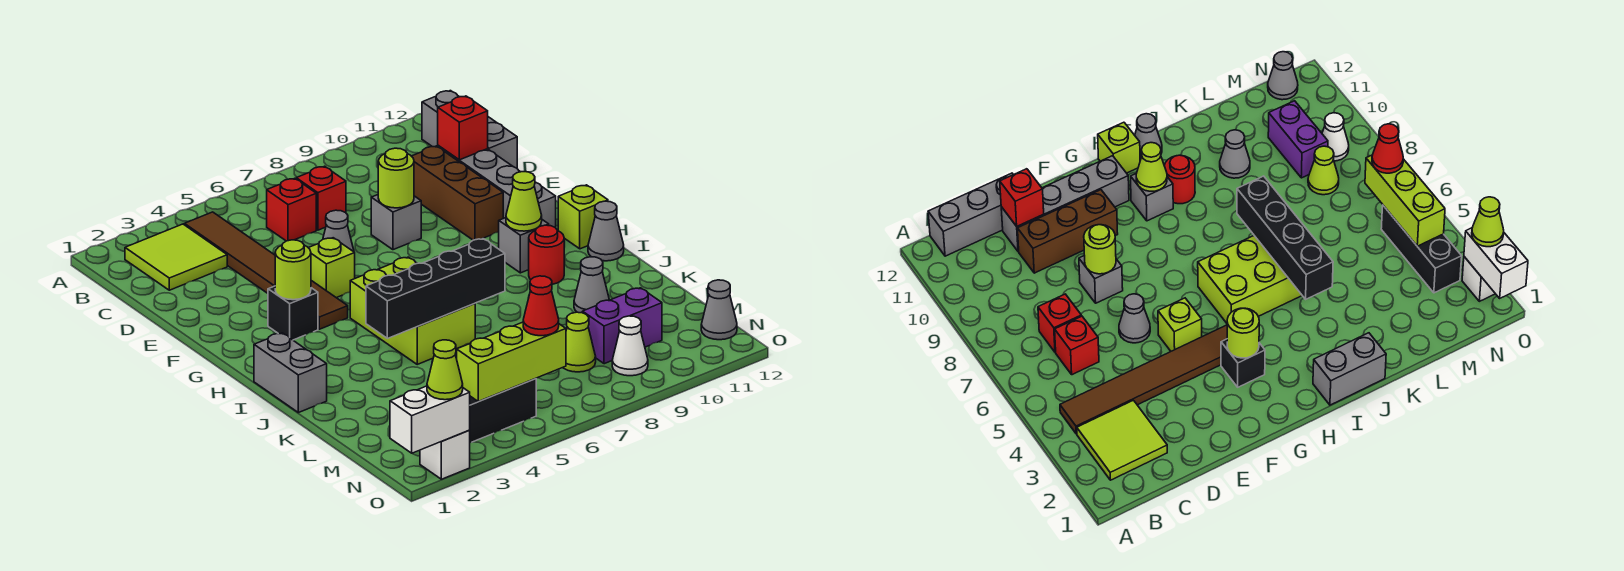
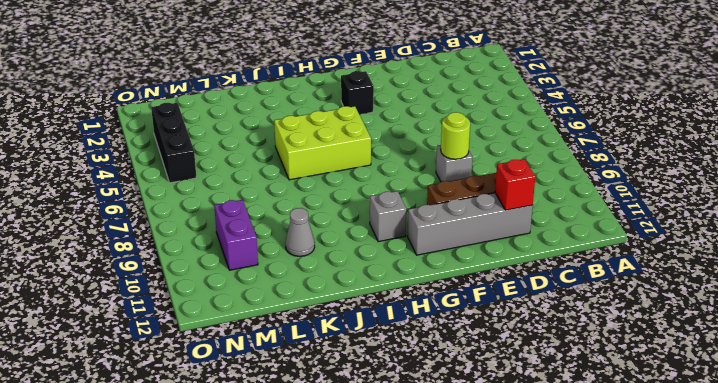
none -> lime 2x2 tile [125,224,227,290]
none -> brown 1x6 tile [184,212,348,329]
none -> grey 1x3 brick [422,91,517,168]
none -> red 1x1 brick [267,178,316,241]

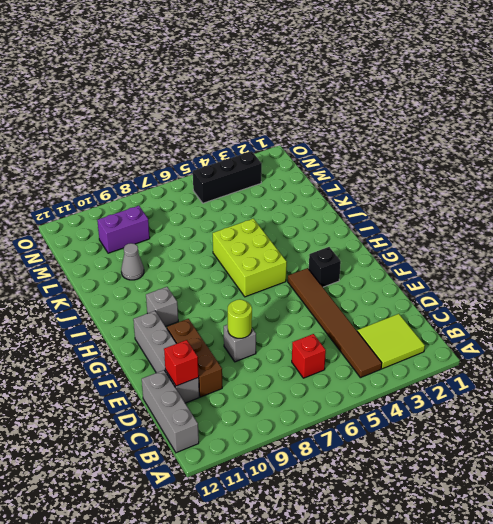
none -> red 1x1 brick [296,166,346,230]
none -> grey 1x1 cone [323,210,354,252]
none -> lime 1x1 brick [309,238,355,298]
none -> lime 1x1 brick [558,185,608,249]

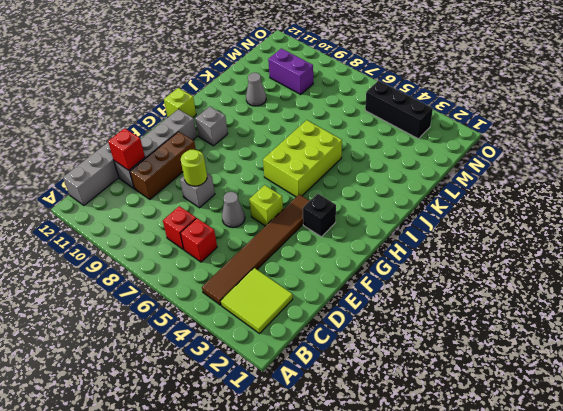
none -> grey 1x2 brick [254,333,327,413]
none -> red 1x1 round brick [529,225,564,284]
none -> grey 1x1 cone [588,201,624,261]
none -> lime 1x1 cone [563,312,596,372]

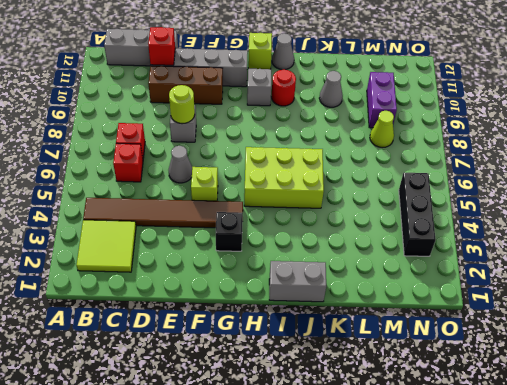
none -> white 1x1 cone [612,316,648,376]
none -> grey 1x1 cone [701,280,737,340]
none -> white 1x1 brick [420,430,470,479]
none -> lime 1x1 round brick [275,240,311,300]

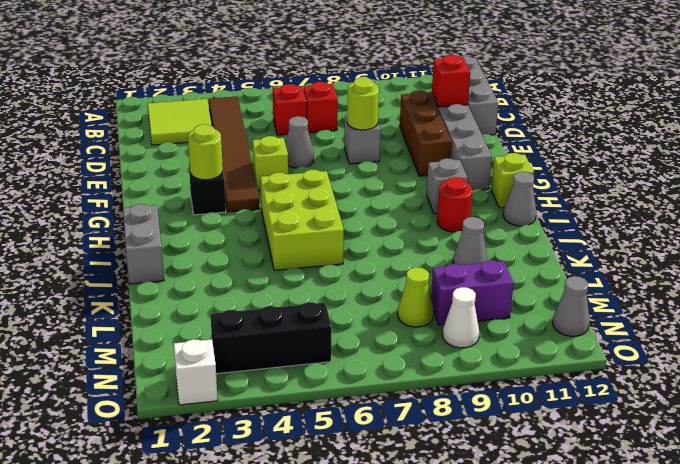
none -> lime 1x1 cone [506,172,542,231]
none -> black 1x4 brick [366,239,505,338]
none -> lime 1x3 brick [457,322,566,402]
none -> white 1x2 brick [390,386,470,453]

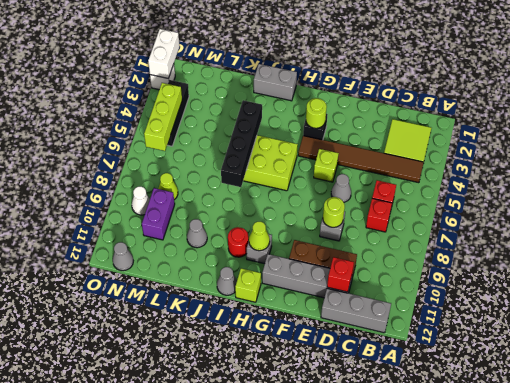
none -> red 1x1 cone [523,276,559,336]
none -> lime 1x1 cone [427,340,463,400]

